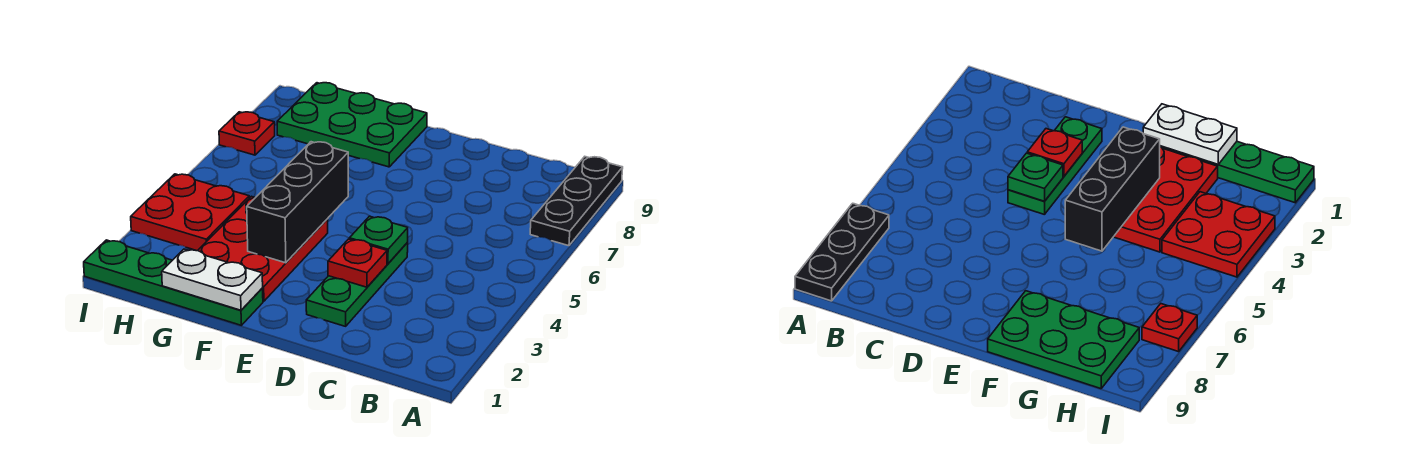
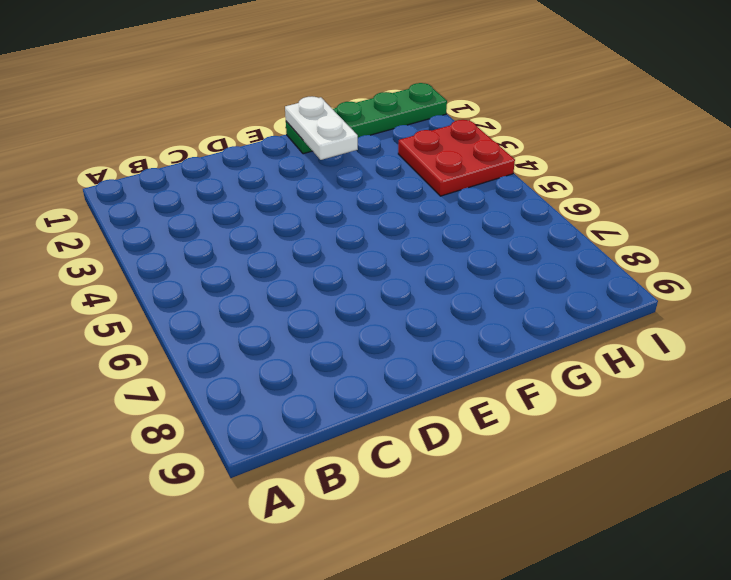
white 1x2 plate [285,97,358,160] -> white 1x2 plate turned to [162,249,263,310]
none -> black 1x3 plate [530,157,623,246]
none -> green 1x3 plate [306,243,408,326]

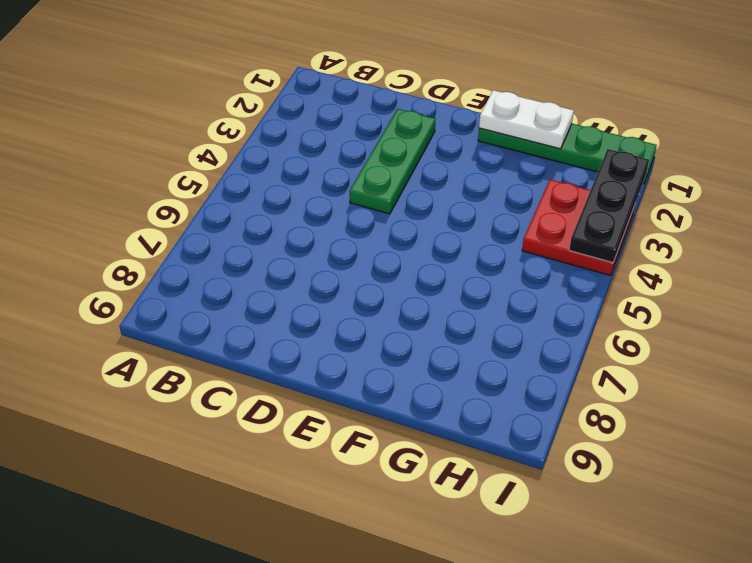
black 1x3 plate [569,149,649,262] -> black 1x3 plate moved to [530,157,623,246]
none -> red 2x3 plate [198,196,328,301]
none -> green 2x3 plate [277,83,427,167]

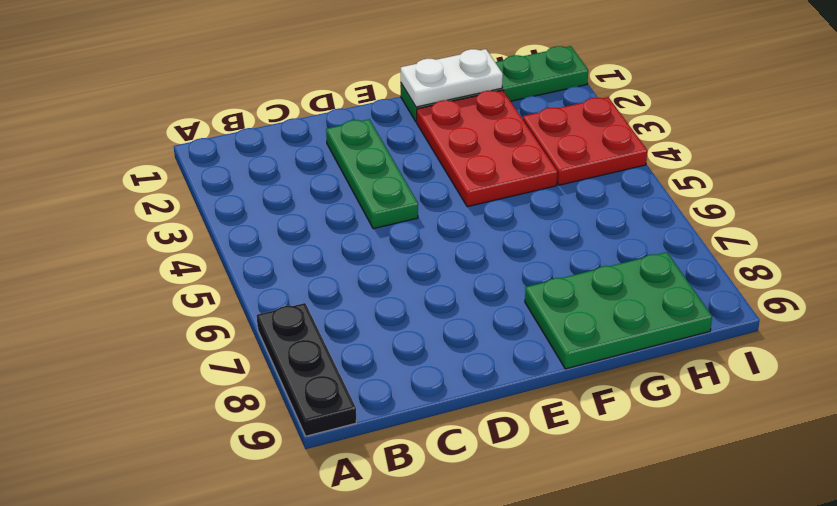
none -> red 1x1 plate [219,112,275,155]
none -> red 1x1 plate [328,239,387,287]

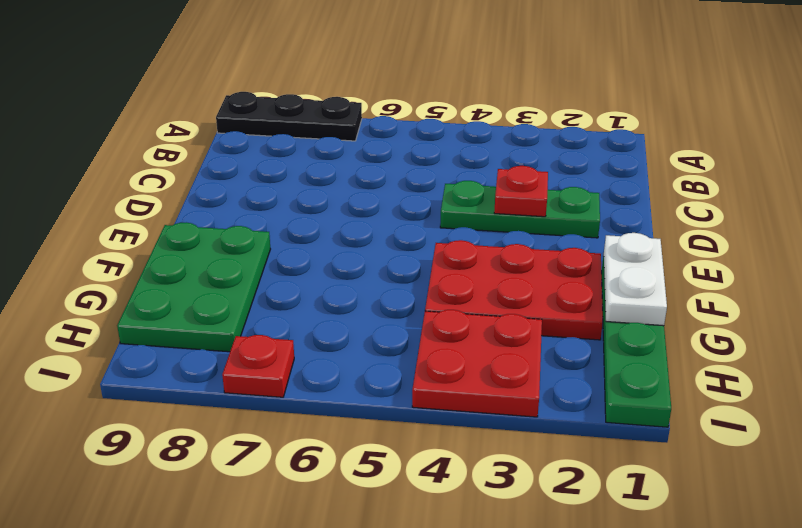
none -> green 1x1 plate [349,216,408,264]
none -> black 1x3 brick [247,142,348,263]

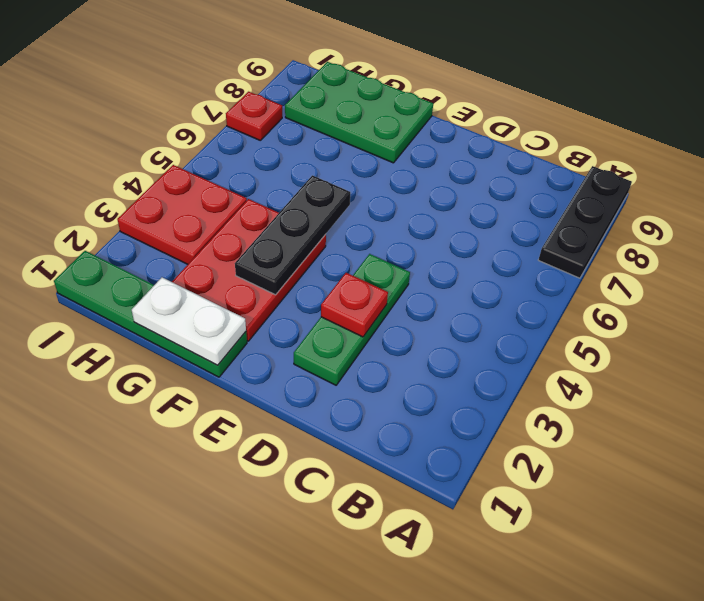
black 1x3 plate [235,175,350,295] -> black 1x3 brick [247,142,348,263]
none -> green 1x1 plate [349,216,408,264]

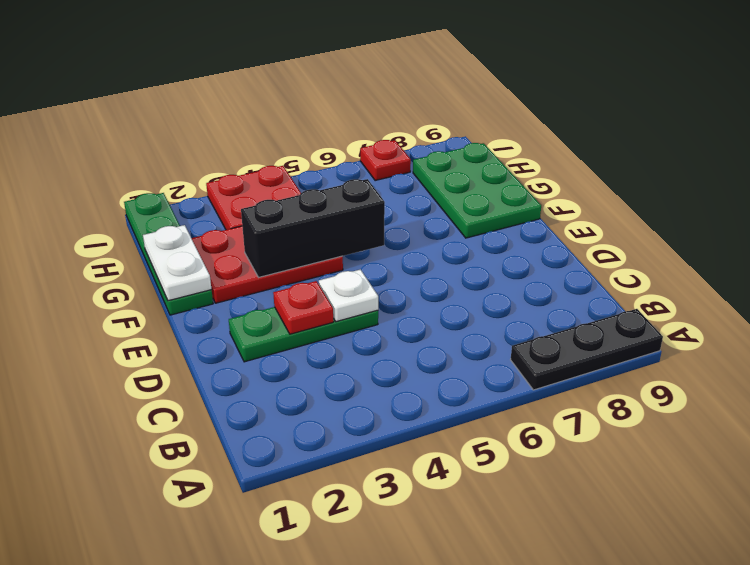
white 1x1 plate [319,269,378,322] -> green 1x1 plate [349,216,408,264]

